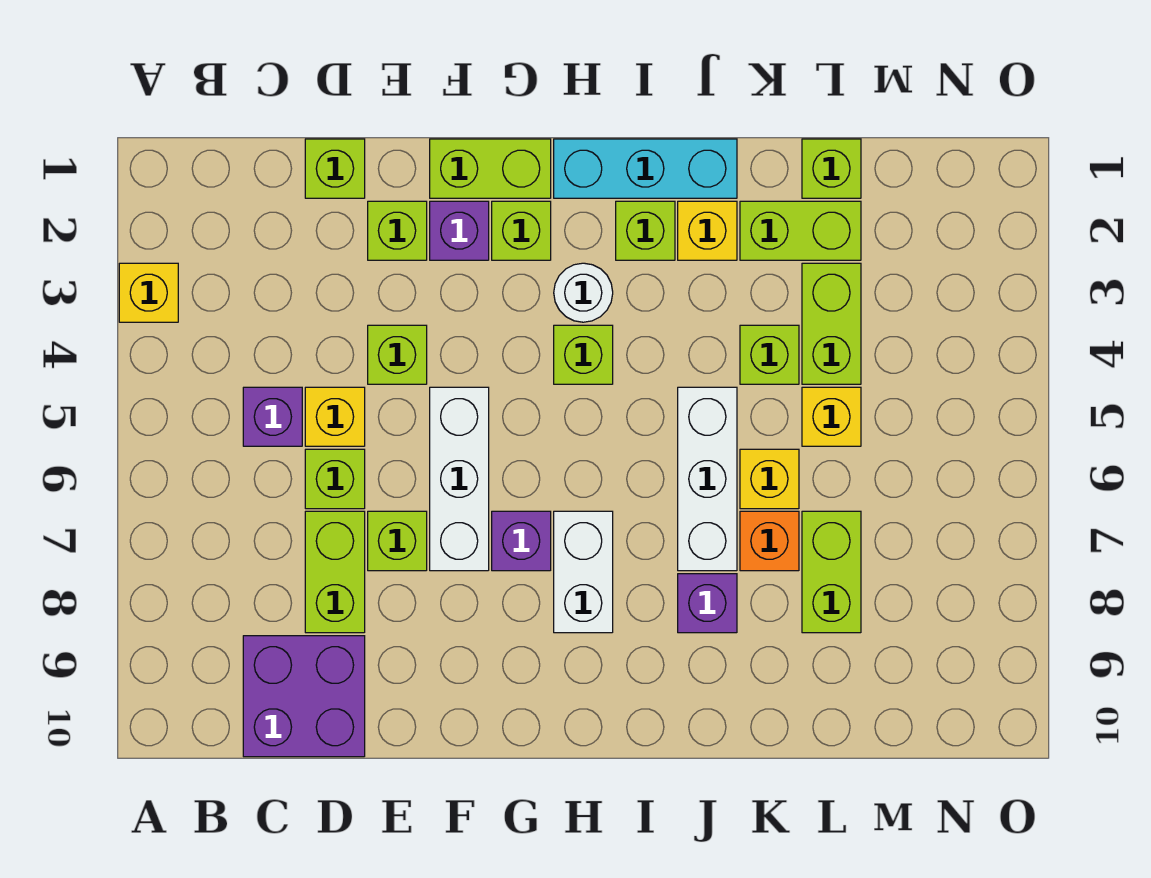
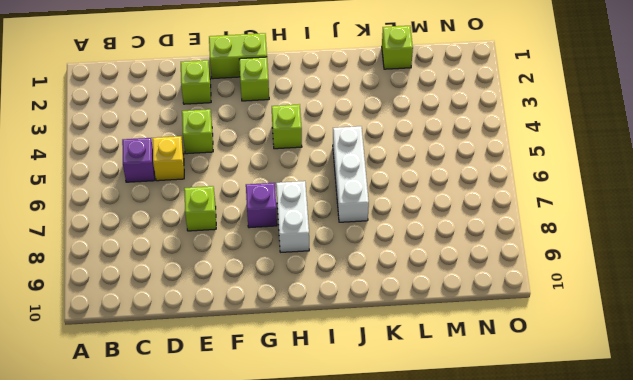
none -> yellow 1x1 brick [119,263,178,322]
none -> purple 2x2 brick [243,636,365,757]
none -> lime 1x1 brick [305,139,365,198]
none -> lime 1x1 brick [305,449,365,509]

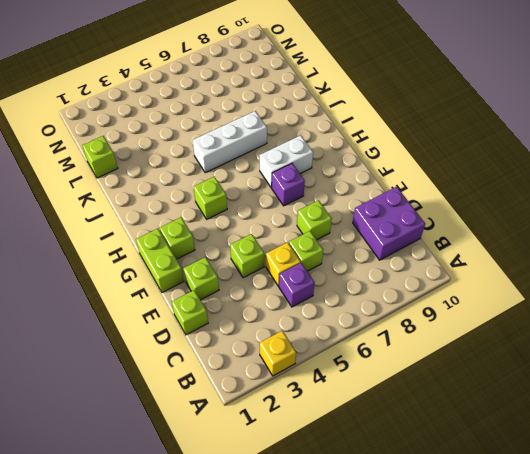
none -> lime 1x2 brick [305,511,365,633]
none -> purple 1x1 brick [430,201,489,260]
none -> white 1x3 brick [430,387,489,571]
none -> cyan 1x3 brick [554,139,737,198]

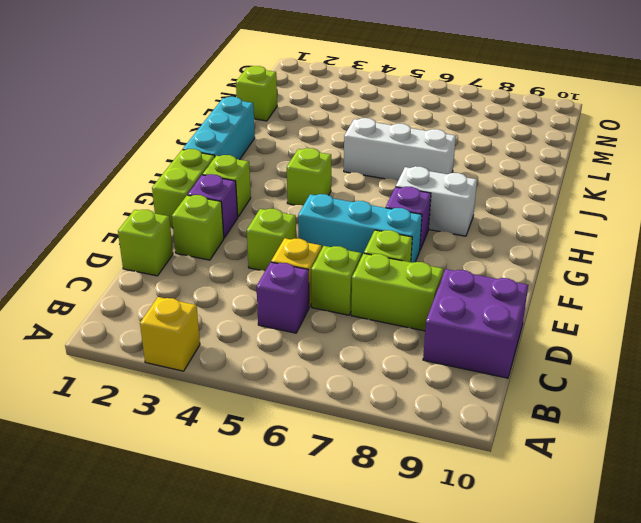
cyan 1x3 brick [298,194,422,263] -> white 1x3 brick [430,387,489,571]
none -> white 1x1 round brick [554,263,613,322]
none -> lime 1x1 brick [616,201,675,260]
none -> yellow 1x1 brick [678,201,737,260]
none -> purple 1x1 brick [678,574,737,633]

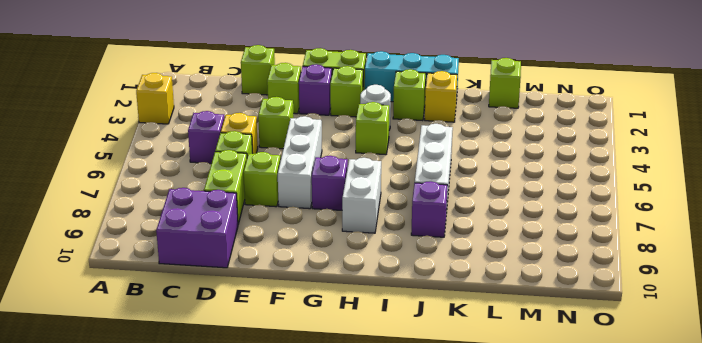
none -> lime 1x2 brick [740,201,861,260]
none -> lime 1x1 brick [740,325,799,384]
none -> yellow 1x1 brick [740,449,799,509]
none -> orange 1x1 brick [740,511,799,571]

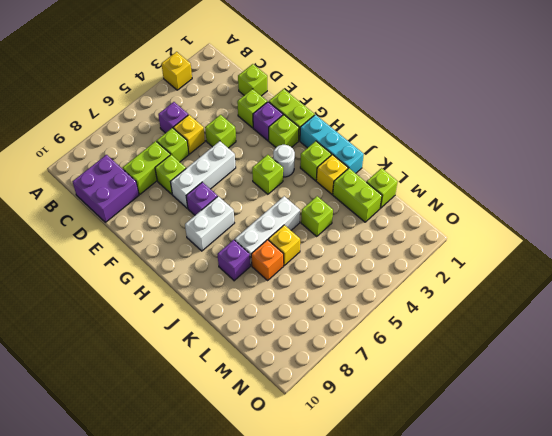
none -> lime 1x2 brick [802,263,861,384]
none -> yellow 1x1 brick [802,387,861,446]
none -> lime 1x2 brick [802,511,861,633]

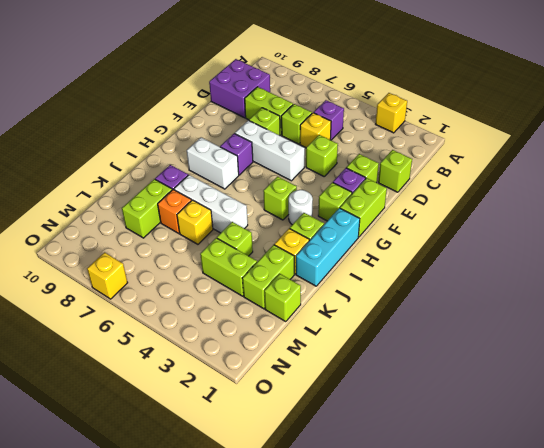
lime 1x2 brick [122,179,172,238] -> lime 1x2 brick turned to [802,511,861,633]
yellow 1x1 brick [87,252,128,299] -> yellow 1x1 brick moved to [802,387,861,446]

